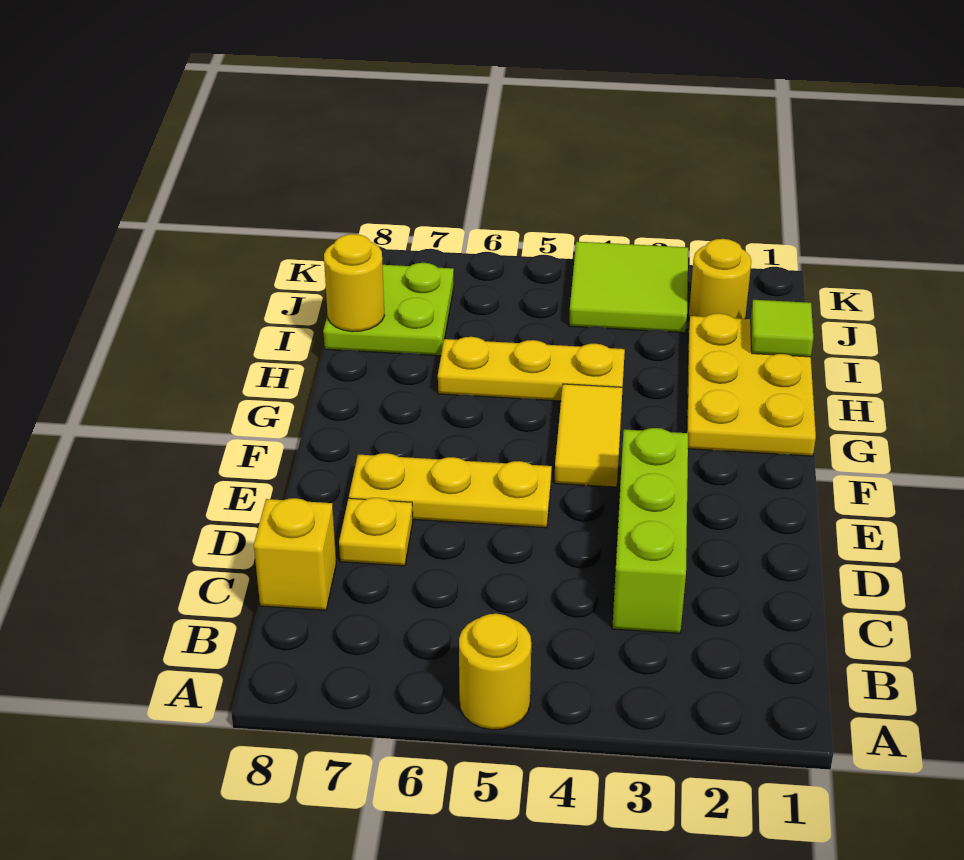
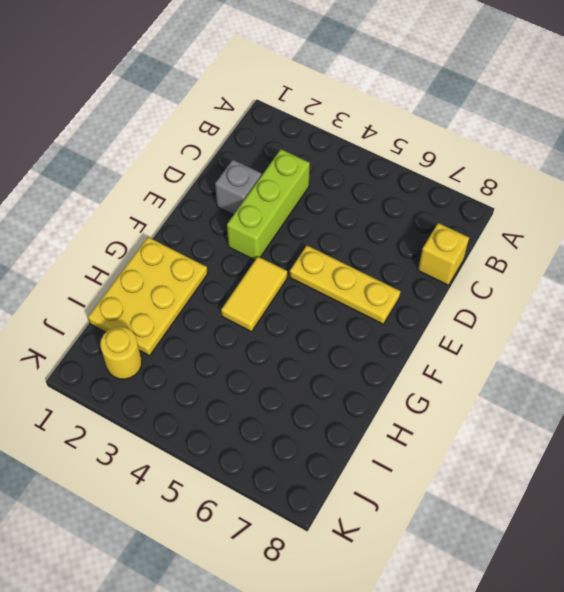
grey 1x1 brick [215,160,262,215] -> none
none -> yellow 1x1 round brick [459,614,531,730]
none -> yellow 1x1 plate [339,498,413,566]
none -> yellow 1x3 plate [438,337,625,401]

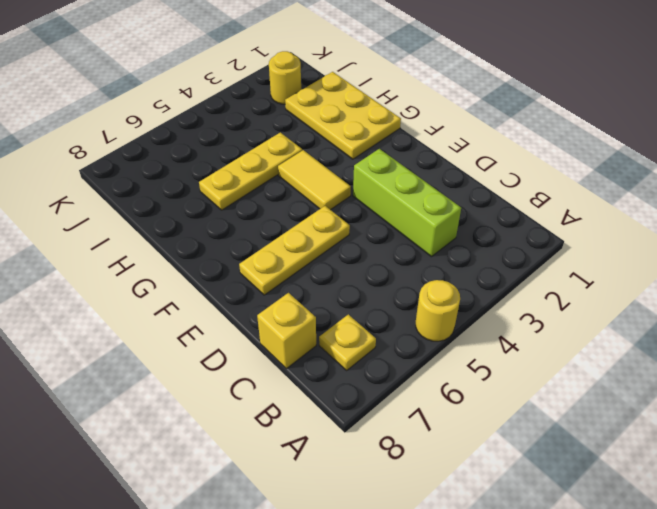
yellow 1x1 plate [319,314,376,370] -> yellow 1x1 plate moved to [339,498,413,566]
none -> lime 2x2 plate [323,263,454,356]
none -> lime 2x2 tile [569,242,688,333]
none -> lime 1x1 tile [751,300,813,357]

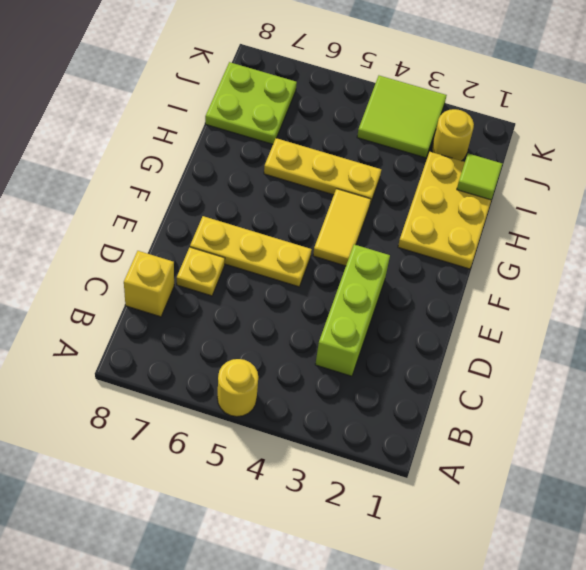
none -> yellow 1x1 round brick [324,234,385,332]

